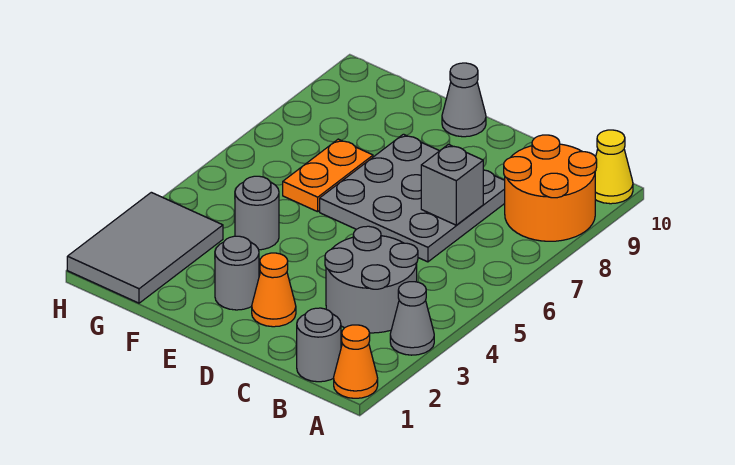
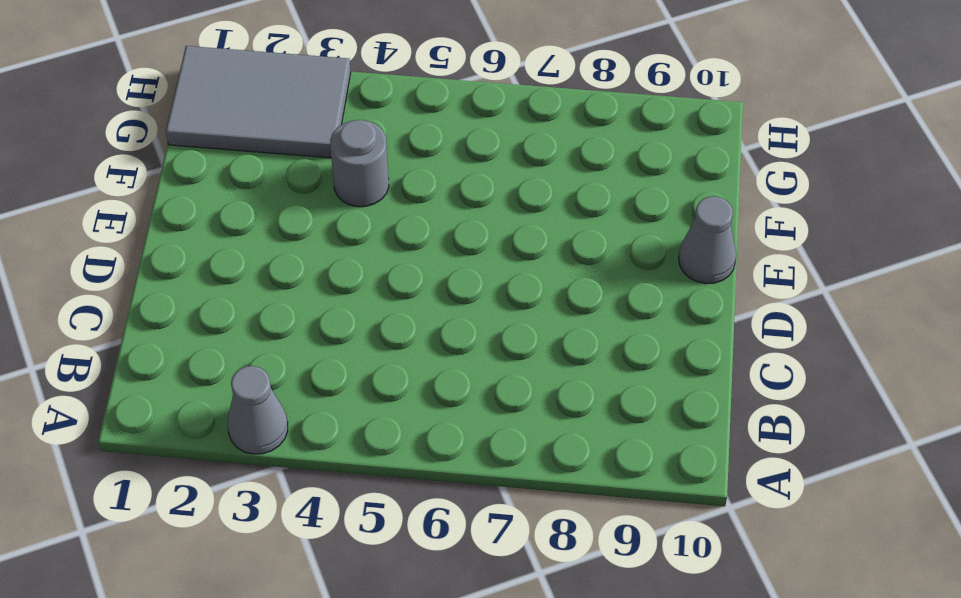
none -> orange 1x1 cone [334,325,378,398]
none -> orange 2x2 round brick [504,135,597,241]
none -> yellow 1x1 cone [595,130,633,204]

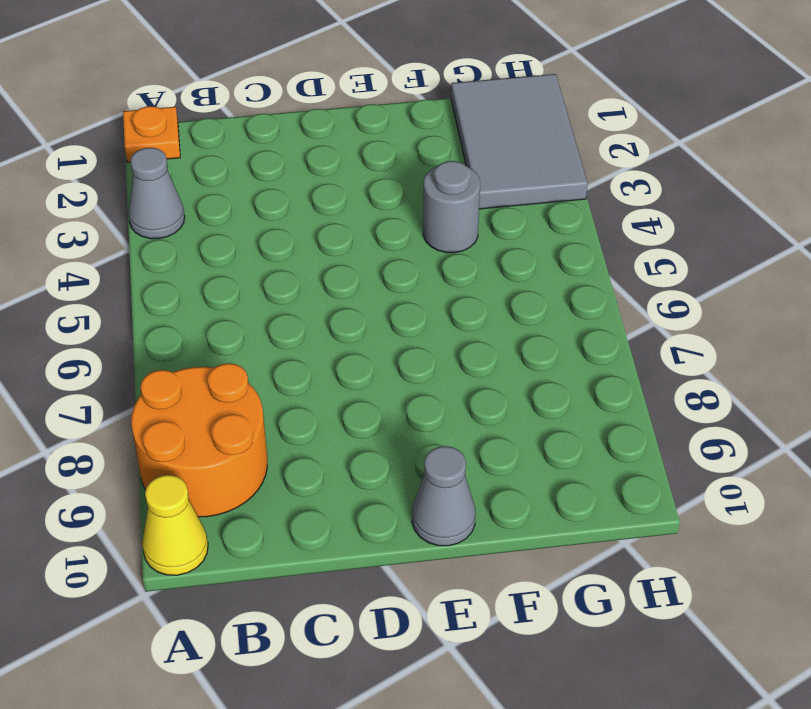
orange 1x1 plate [123,106,180,163] -> orange 1x1 cone [334,325,378,398]
none -> grey 1x1 round brick [297,308,341,382]
none -> grey 2x2 round brick [325,226,418,333]
none -> grey 3x3 plate [320,134,505,262]

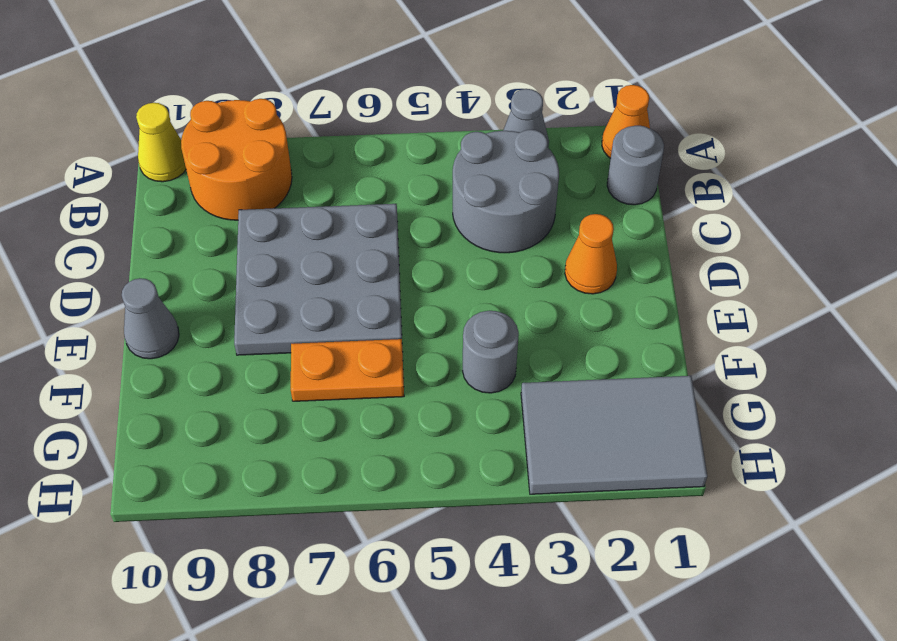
none -> grey 1x1 round brick [215,236,259,310]
none -> grey 1x1 brick [421,144,483,225]

